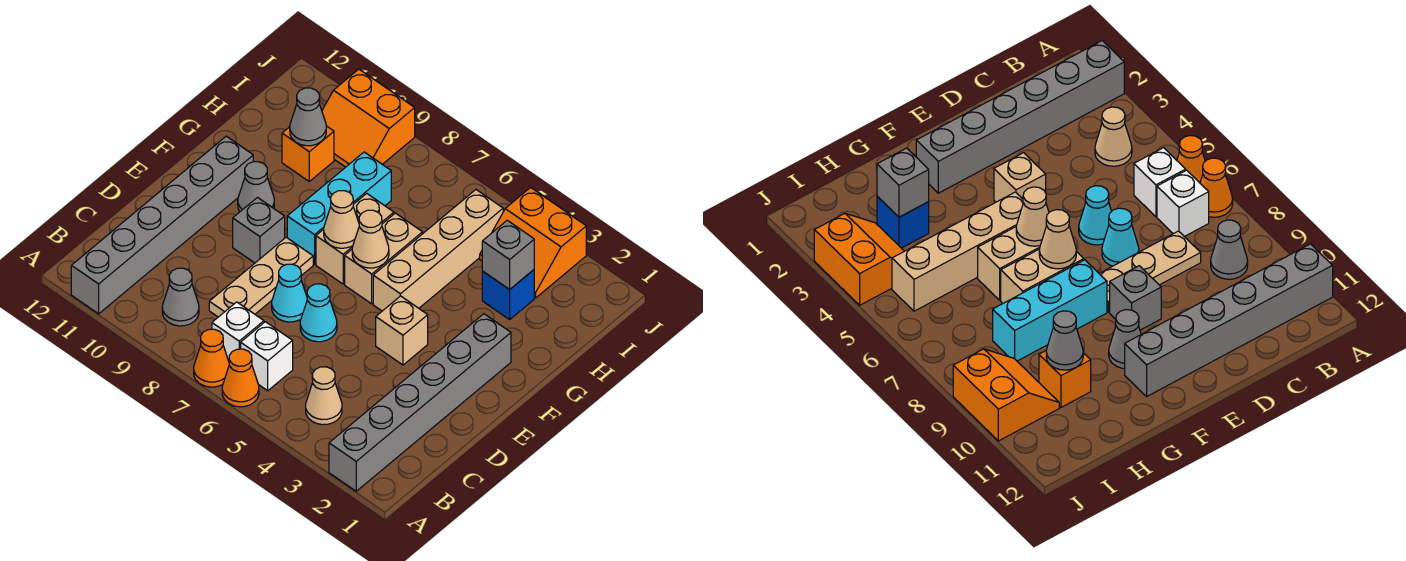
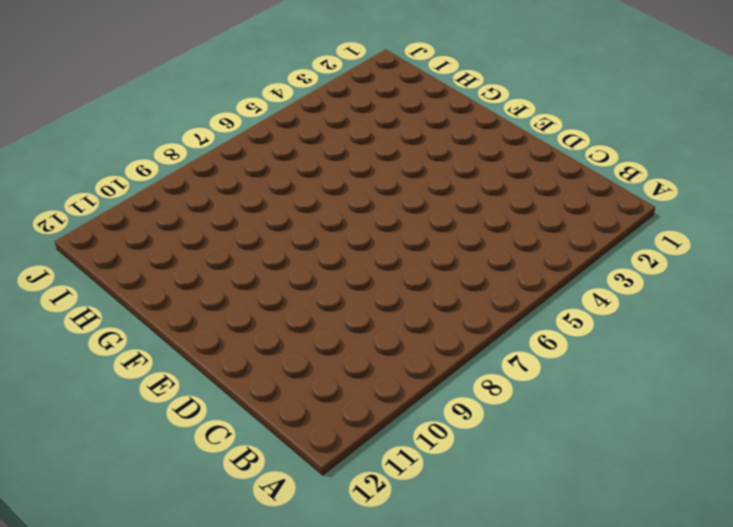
none -> grey 1x6 brick [329,314,511,491]
none -> orange 1x1 cone [222,349,259,407]
none -> orange 1x1 cone [194,329,229,387]

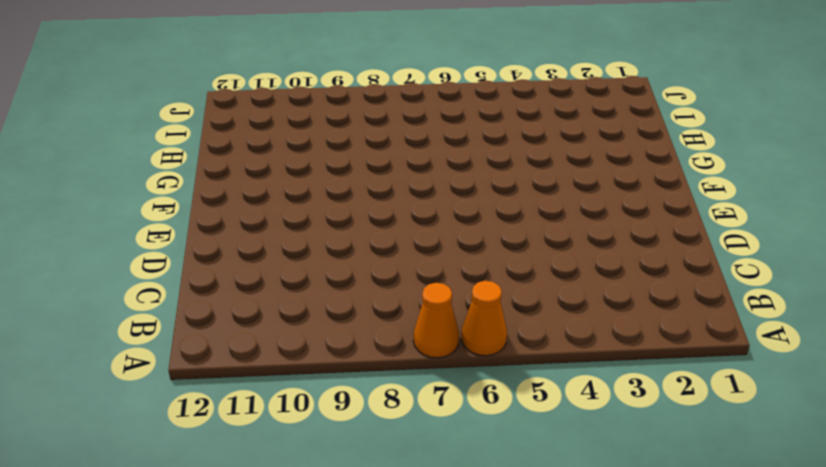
none -> grey 1x6 brick [329,314,511,491]
none -> grey 1x6 brick [71,136,253,314]
none -> tan 1x1 cone [306,367,342,425]

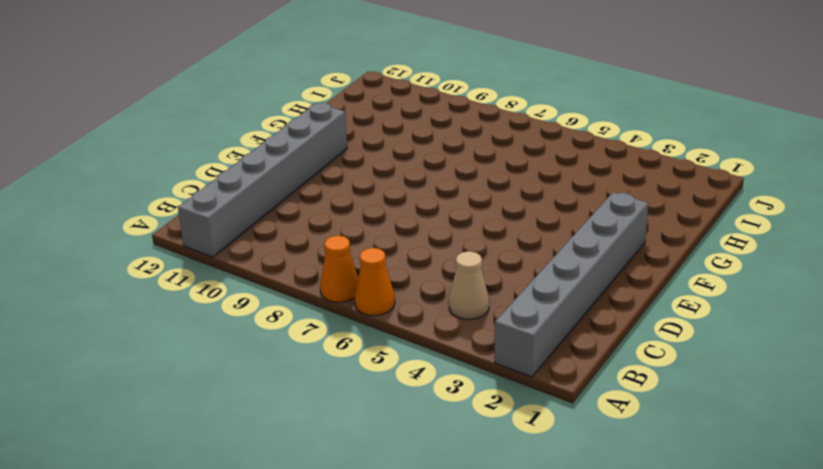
none -> white 1x1 brick [241,322,293,391]
none -> white 1x1 brick [212,302,264,361]
none -> grey 1x1 cone [162,268,199,326]

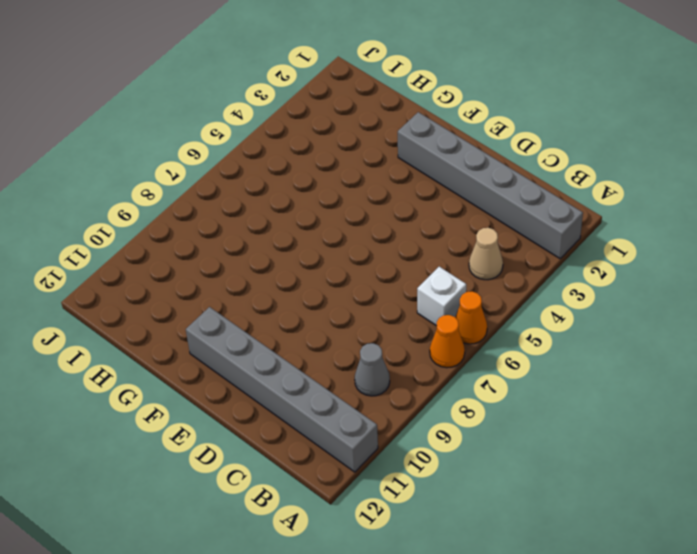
none -> white 1x1 brick [212,302,264,361]
none -> tan 1x3 plate [209,237,313,317]
none -> cyan 1x1 cone [300,284,337,342]

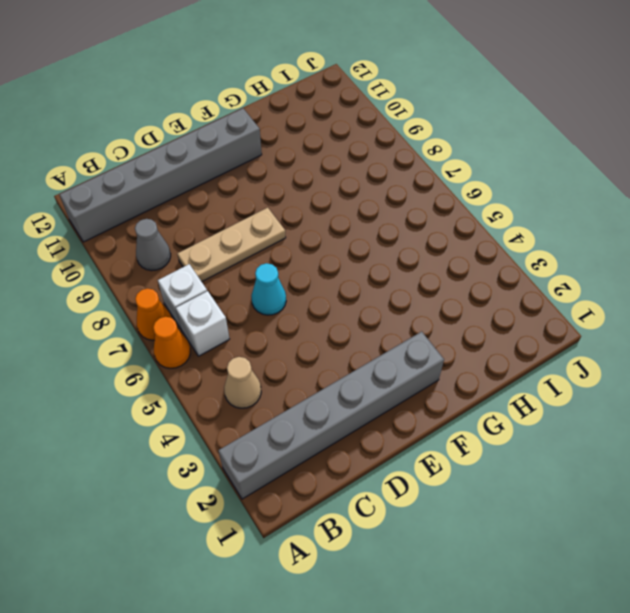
none -> cyan 1x1 cone [272,264,307,322]
none -> tan 1x1 brick [376,296,428,365]
none -> grey 1x1 brick [233,198,285,263]

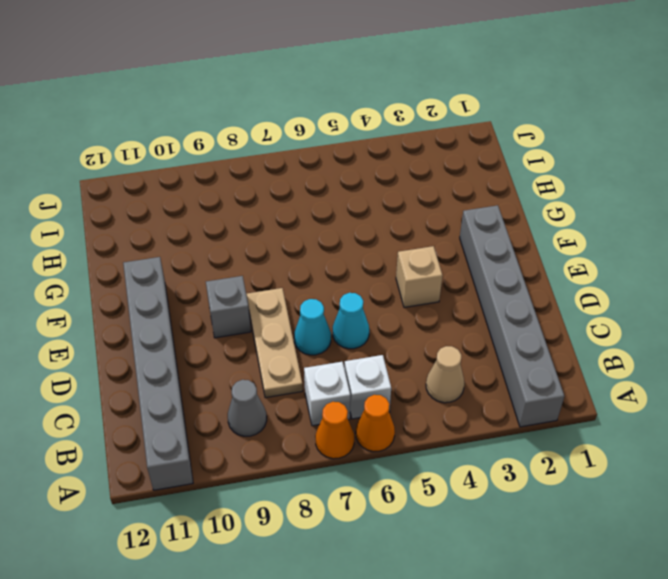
none -> tan 1x4 brick [373,190,503,311]
none -> tan 1x2 brick [345,213,423,304]
none -> tan 1x2 brick [316,193,394,284]

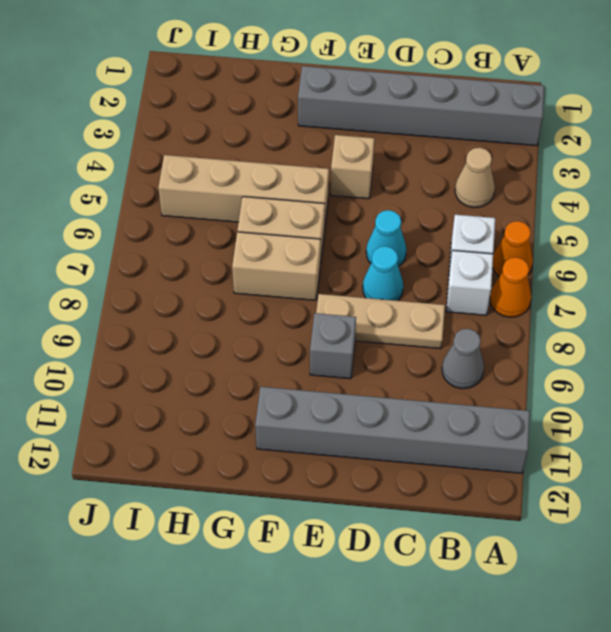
none -> cyan 1x3 brick [287,152,391,264]
none -> grey 1x1 cone [238,162,274,211]
none -> blue 1x1 brick [482,270,534,320]

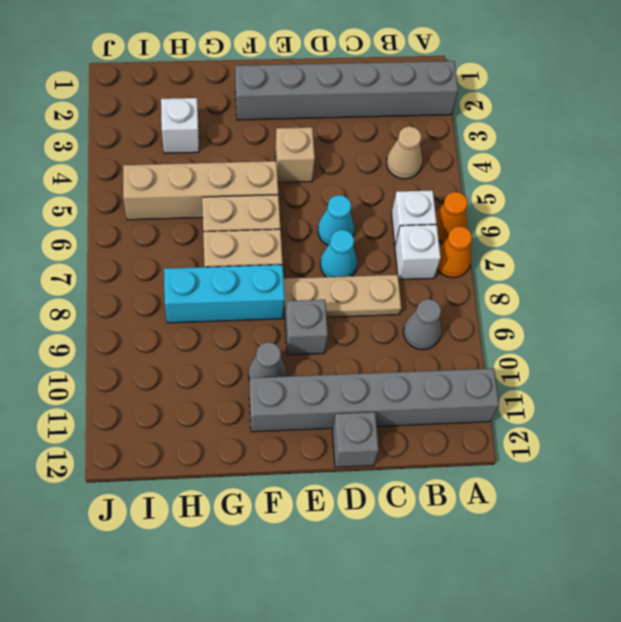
grey 1x1 brick [332,412,379,467] -> grey 1x1 brick moved to [482,220,534,289]
white 1x1 brick [161,98,199,153] -> blue 1x1 brick [482,270,534,320]
none -> orange 1x1 brick [282,126,334,181]
none -> orange 2x2 slope [480,188,586,298]
none -> orange 2x2 slope [322,69,415,167]

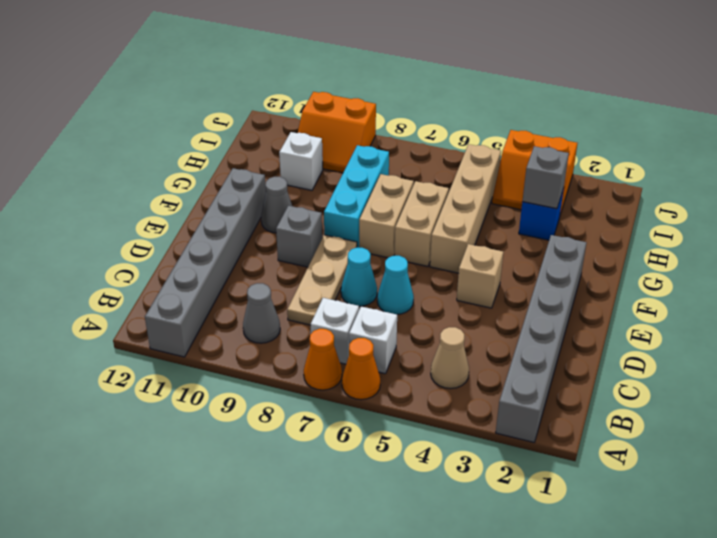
white 1x1 brick [279,132,323,190] -> orange 1x1 brick [282,126,334,181]
none -> tan 1x1 cone [352,210,389,268]
none -> tan 1x1 cone [324,191,359,248]
none -> grey 1x1 cone [290,88,326,146]

